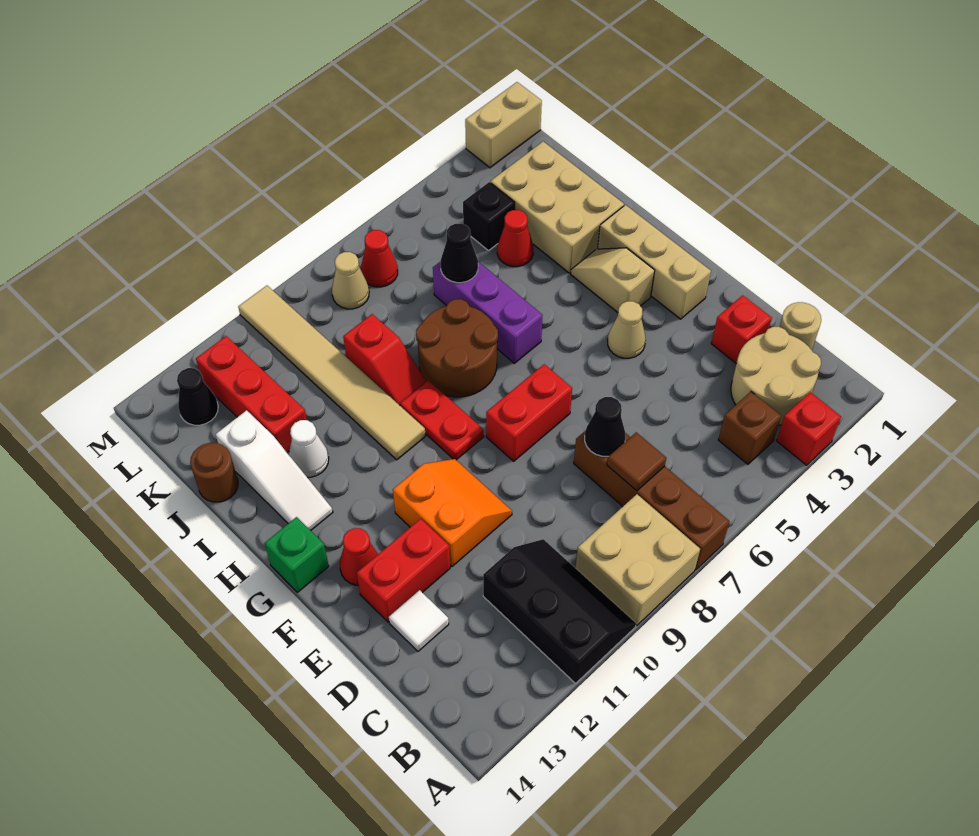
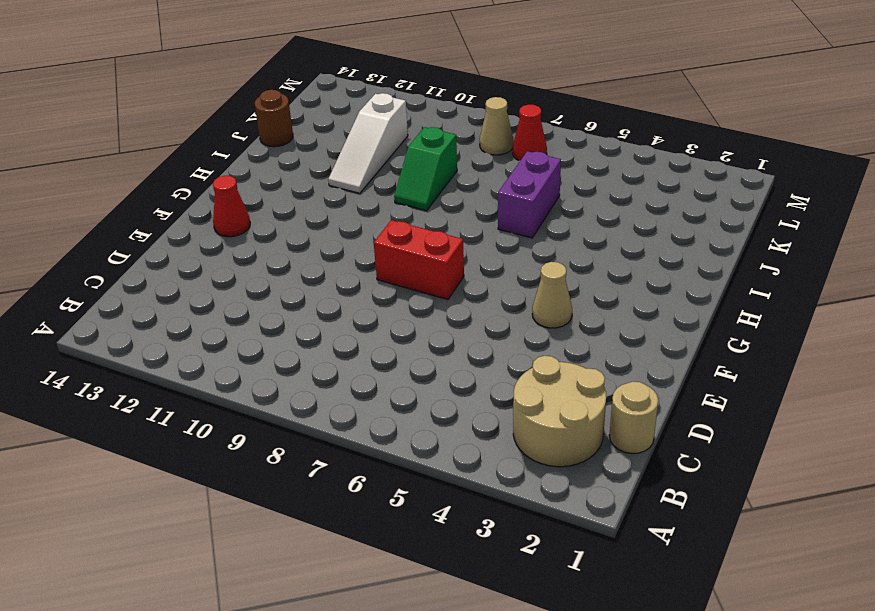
purple 1x2 brick [498,151,561,238] -> purple 1x3 brick [433,261,543,363]
green 1x2 slope [394,127,457,211] -> red 1x2 slope [343,314,427,405]
white 1x3 slope [328,93,408,193] -> white 1x3 slope moved to [216,410,333,530]
none -> red 1x1 brick [777,392,841,465]
none -> brown 1x4 brick [574,431,730,570]
none -> tan 2x2 brick [576,494,700,625]
none -> black 2x3 slope [483,539,636,683]

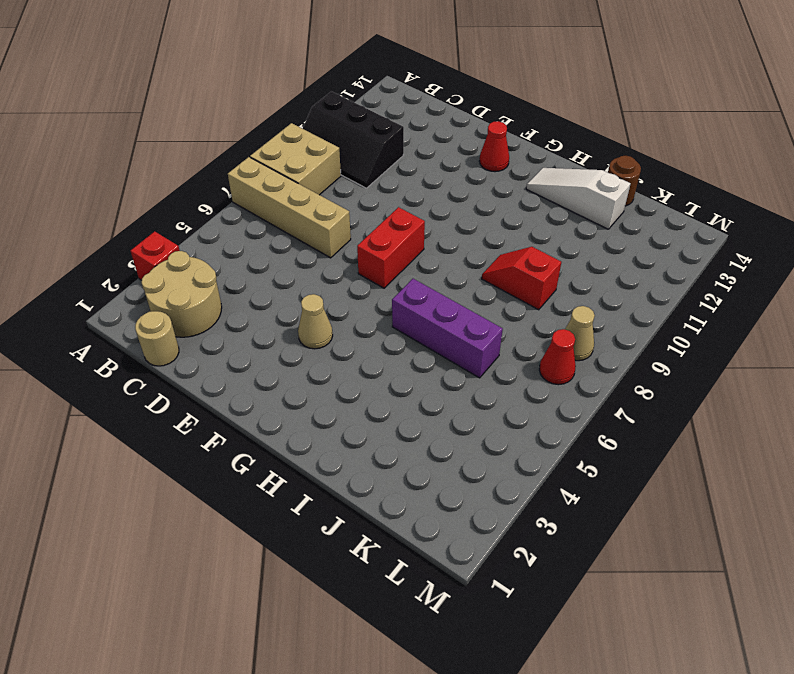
tan 1x4 brick [228,157,351,258] -> brown 1x4 brick [574,431,730,570]
none -> brown 1x1 brick [718,392,781,464]
none -> red 1x1 brick [711,295,772,364]
none -> white 1x1 tile [389,590,449,651]
none -> orange 2x2 slope [393,459,512,566]

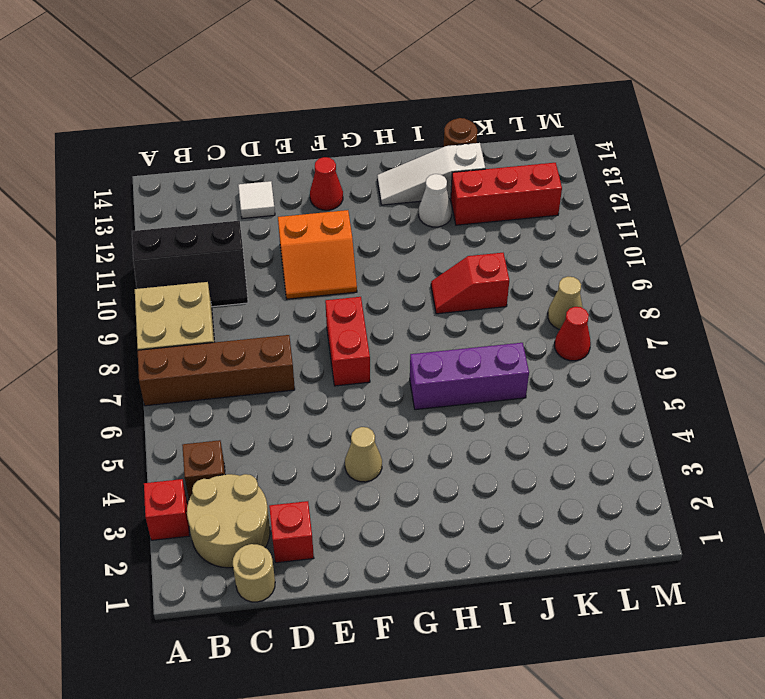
none -> red 1x2 brick [357,519,450,622]
none -> tan 1x3 brick [598,205,711,319]
none -> tan 1x2 slope [571,248,655,312]
none -> red 1x2 plate [400,381,484,460]

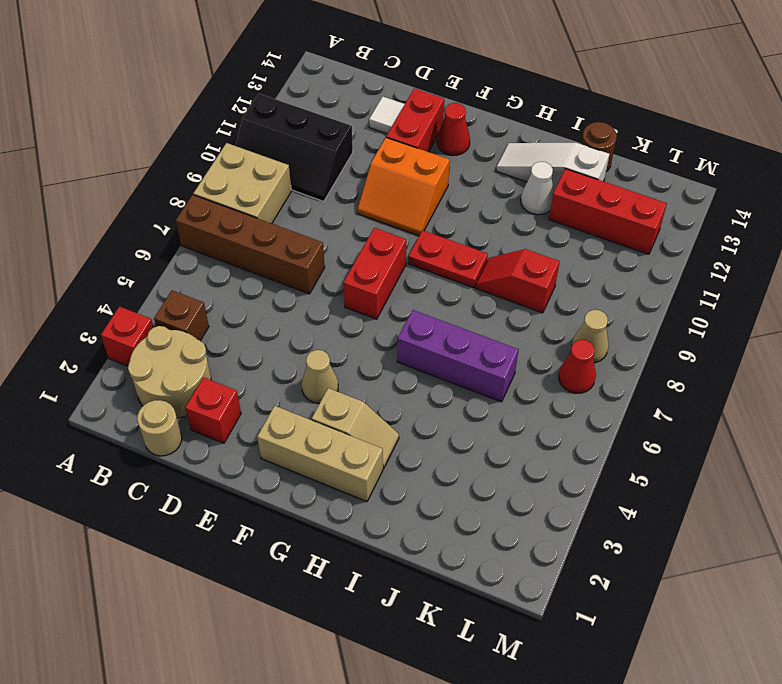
none -> green 1x1 brick [265,517,329,592]
none -> brown 2x2 round brick [416,299,498,397]
none -> tan 1x6 tile [238,286,426,460]
none -> tan 2x3 brick [491,141,624,273]

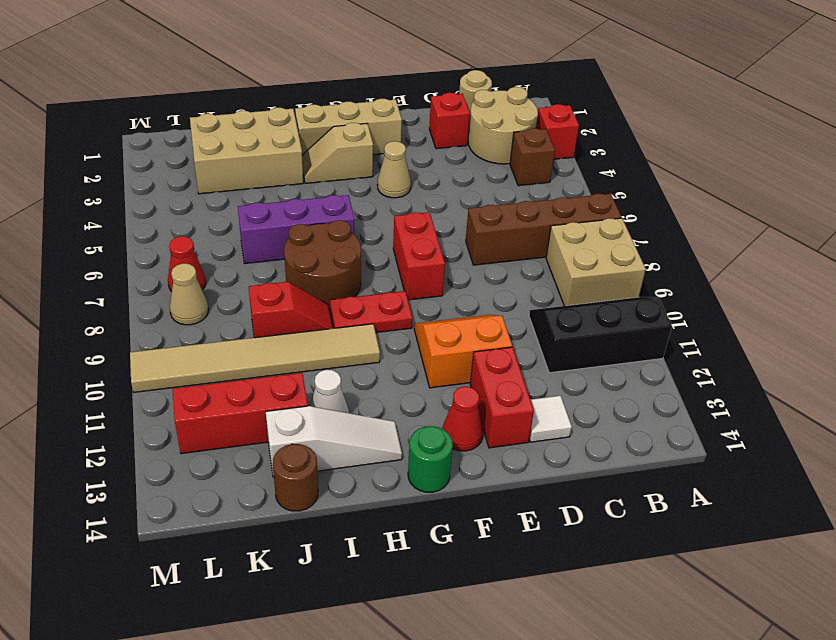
green 1x1 round brick [408,426,453,492] -> green 1x1 brick [265,517,329,592]
none -> red 1x1 cone [497,210,533,267]
none -> black 1x1 brick [463,182,515,251]
none -> black 1x1 cone [177,368,218,425]
none -> tan 1x2 brick [465,82,542,168]

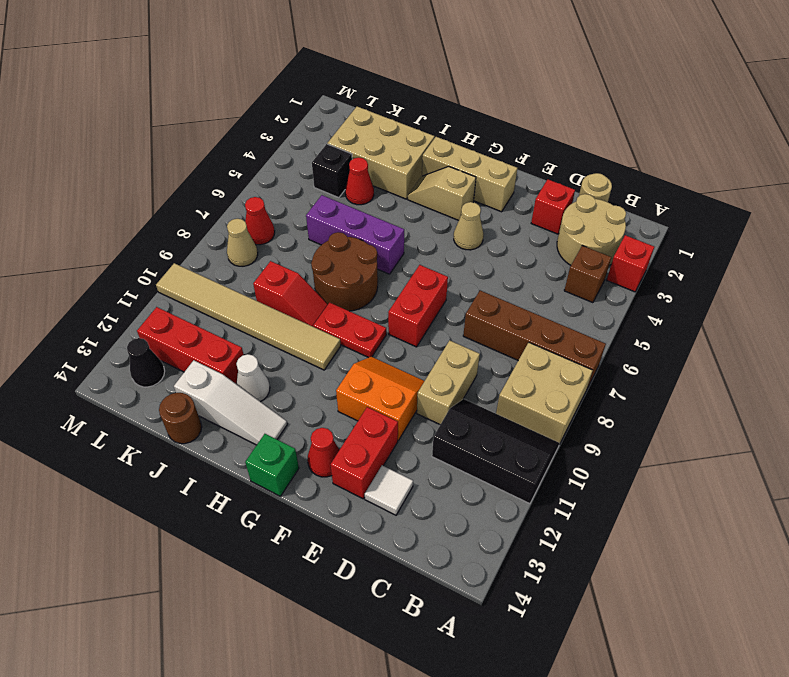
tan 1x2 brick [417,340,480,425] -> tan 1x2 brick moved to [465,82,542,168]
none -> brown 1x1 tile [607,432,666,491]
none -> black 1x1 cone [585,397,625,456]
none -> black 1x1 cone [440,224,478,283]

